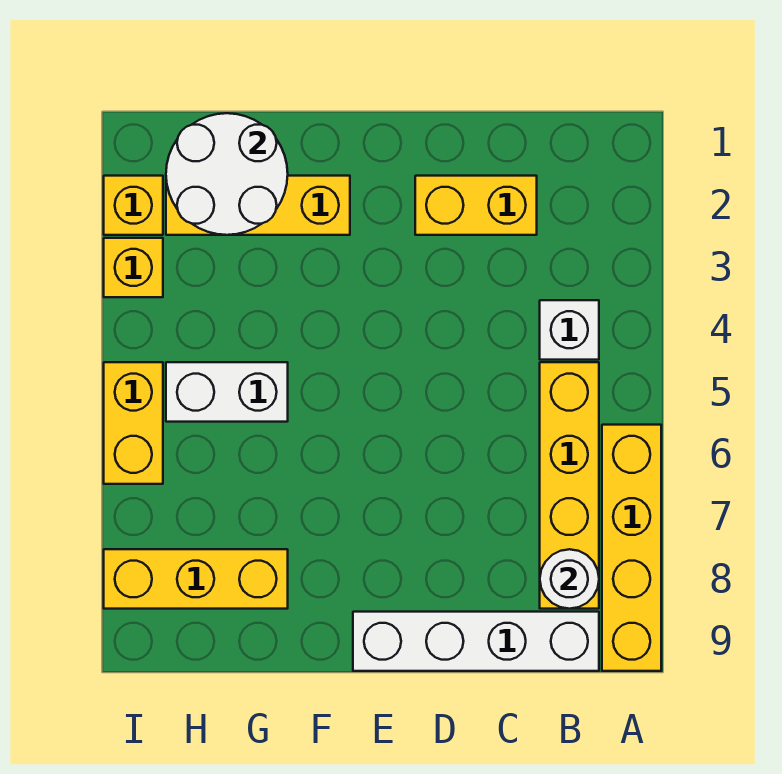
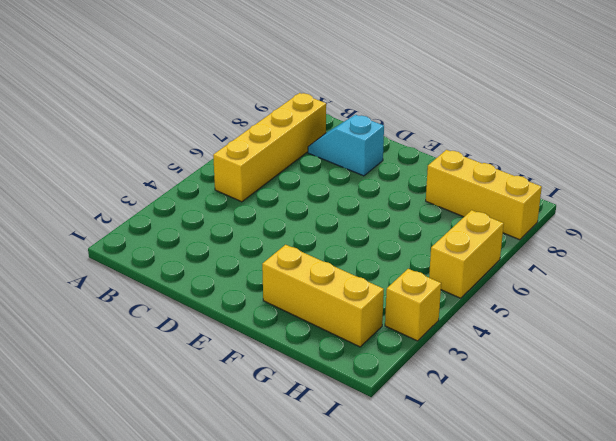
cyan 1x2 slope [308,115,384,176] -> none
none -> yellow 1x4 brick [602,425,661,671]
none -> white 1x1 brick [540,300,599,360]
none -> white 1x4 brick [353,612,599,671]

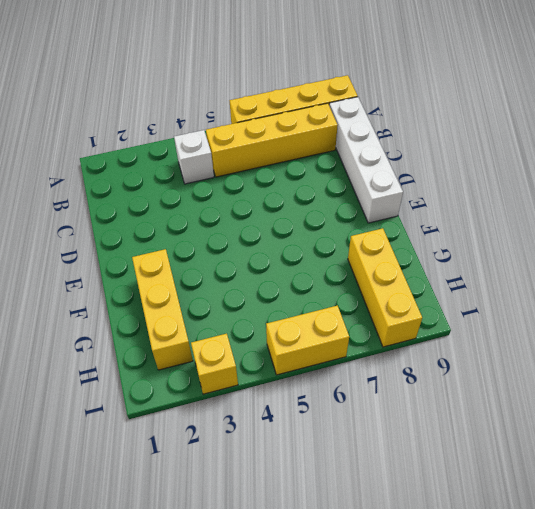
none -> yellow 1x2 brick [415,176,537,235]
none -> white 1x2 brick [166,362,288,422]
none -> yellow 1x1 brick [104,176,163,235]

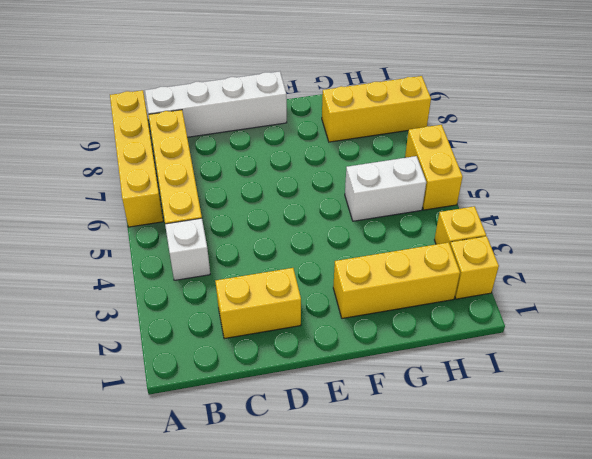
none -> white 1x1 round brick [540,549,599,609]
none -> white 2x2 round brick [166,113,288,235]

